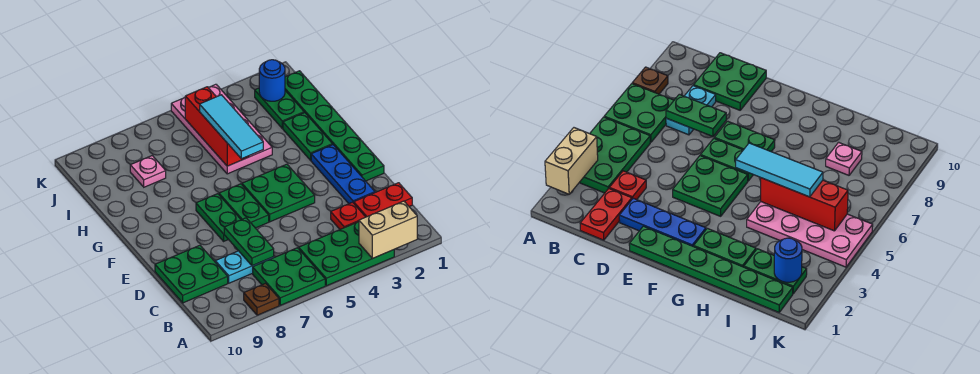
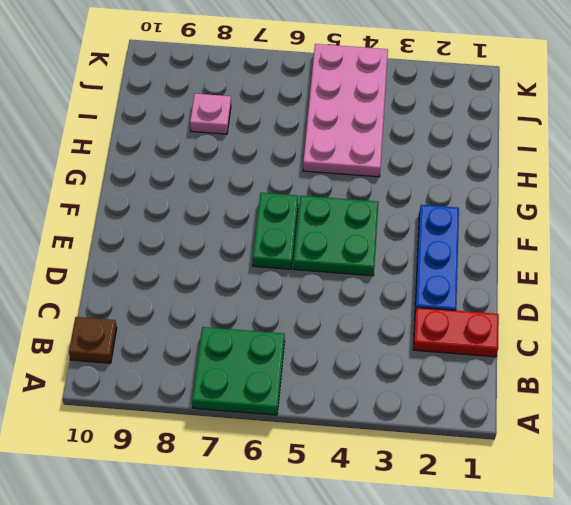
brown 1x1 plate [69,317,117,363] -> brown 1x1 plate moved to [244,283,279,315]
none -> green 2x3 plate [299,222,394,286]
none -> red 1x1 plate [331,202,365,229]
none -> cyan 1x2 plate [215,251,274,283]

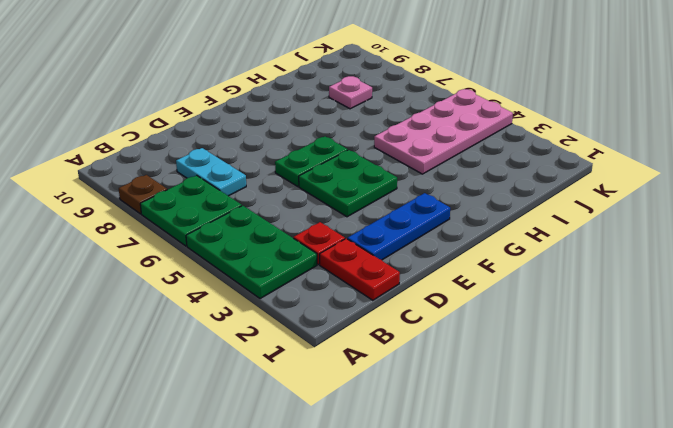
none -> green 2x2 plate [155,245,228,303]
none -> green 1x6 plate [285,71,384,181]
none -> green 1x2 plate [196,194,241,241]

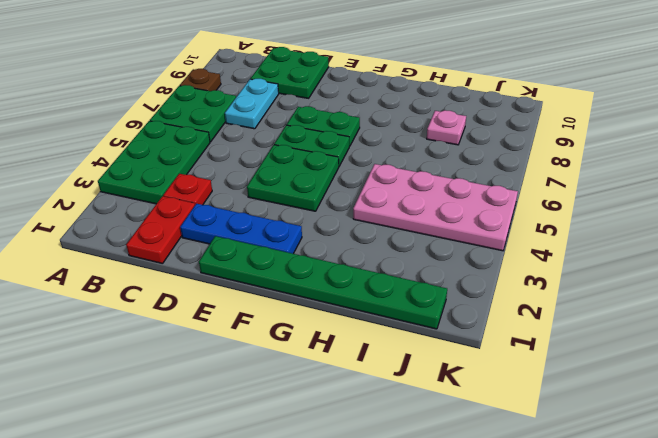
none -> green 1x2 plate [283,113,332,160]
none -> green 1x2 plate [255,88,304,128]
none -> tan 1x2 brick [359,201,417,259]

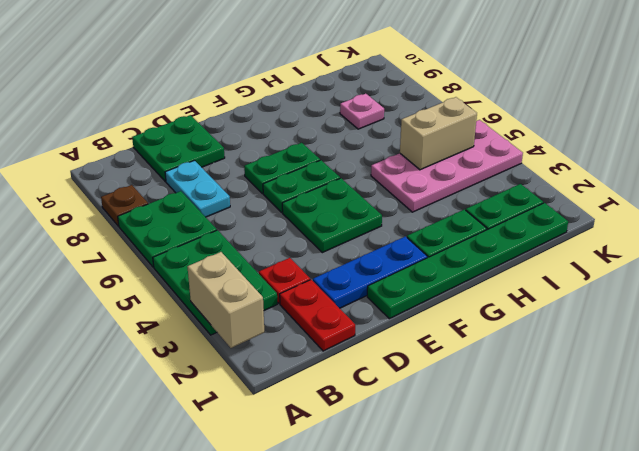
tan 1x2 brick [400,97,477,170] -> red 1x3 brick [185,87,249,166]
none -> green 1x2 plate [224,218,274,266]
none -> blue 1x1 round brick [259,60,285,101]
none -> cyan 1x3 tile [200,95,263,159]

